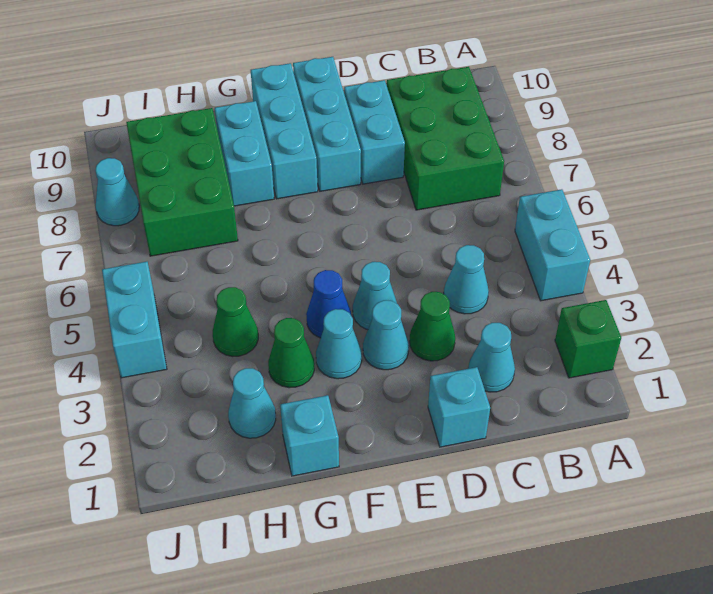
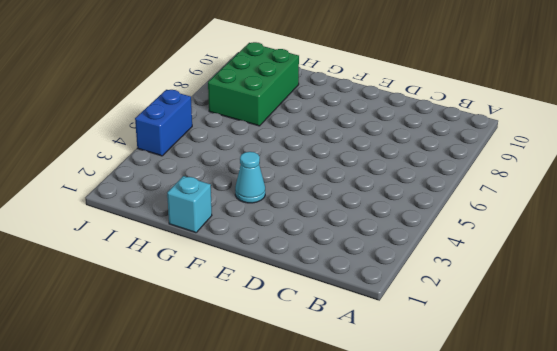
blue 1x2 brick [135,90,192,156] -> cyan 1x2 brick [102,262,167,378]
none -> green 1x1 brick [555,300,621,378]
none -> cyan 1x2 brick [515,189,590,301]
none -> green 2x3 brick [387,67,504,210]

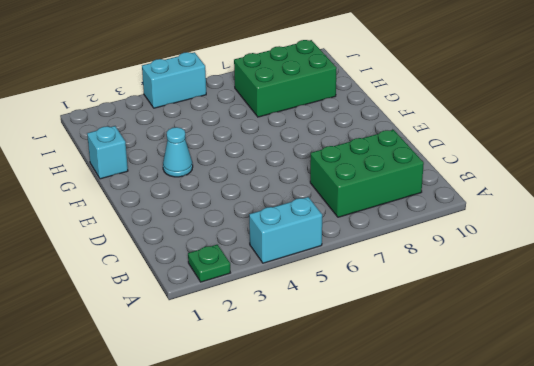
green 1x1 plate [188,245,230,282] -> green 1x1 brick [555,300,621,378]
none -> cyan 1x1 cone [468,323,515,392]
none -> cyan 1x1 cone [444,245,489,314]
none -> cyan 1x1 brick [428,367,490,447]

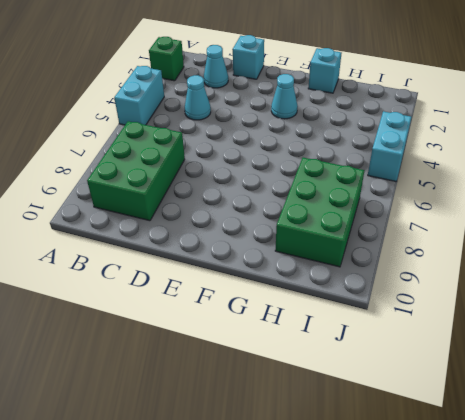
none -> green 1x1 cone [410,292,455,361]
none -> cyan 1x2 brick [344,80,405,184]
none -> cyan 1x1 cone [363,300,409,370]

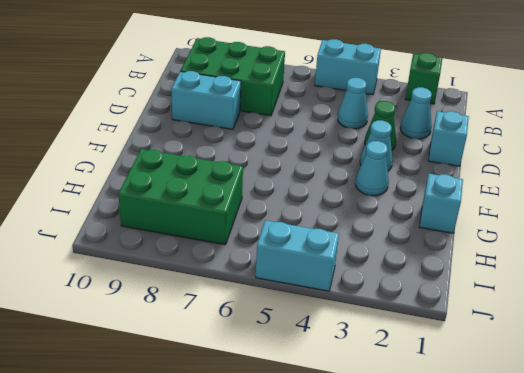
none -> cyan 1x1 cone [353,262,397,330]
none -> cyan 1x3 brick [293,57,361,191]
none -> blue 1x1 cone [306,270,351,338]

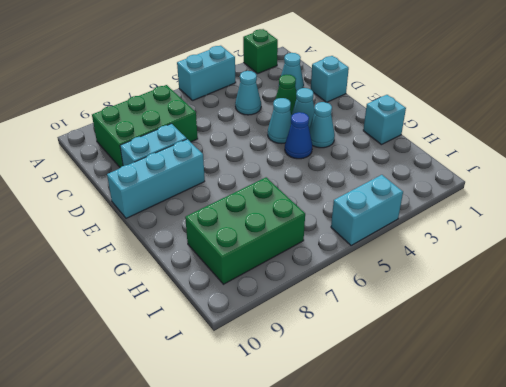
none -> cyan 1x3 brick [251,63,318,199]
none -> green 1x1 cone [268,318,314,388]
none -> cyan 1x2 brick [215,101,274,206]

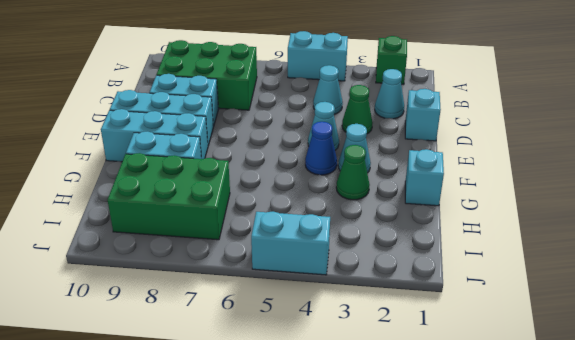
none -> cyan 1x1 cone [363,300,409,370]
none -> cyan 1x1 cone [228,368,276,438]
none -> green 1x1 cone [213,287,258,356]

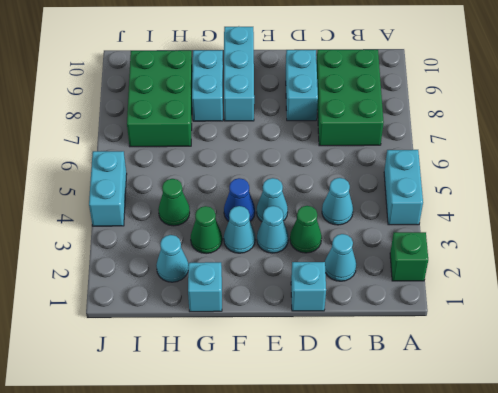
none -> cyan 1x3 brick [293,57,361,191]
none -> cyan 1x1 cone [95,158,139,226]

